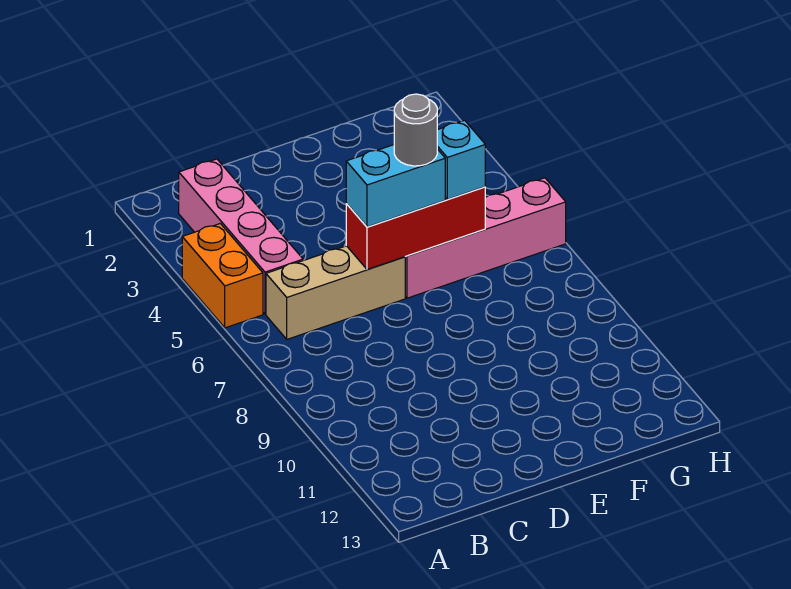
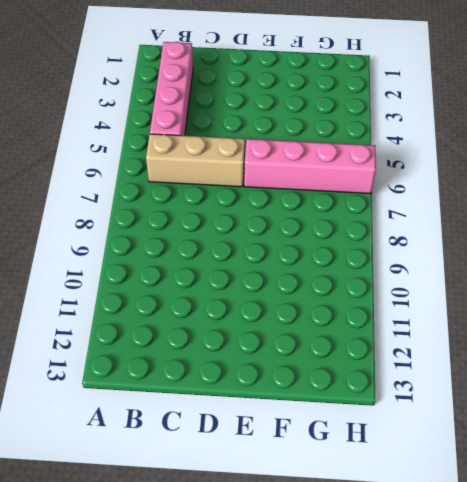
none -> orange 1x2 brick [182,223,263,328]
none -> red 1x3 brick [346,187,485,269]

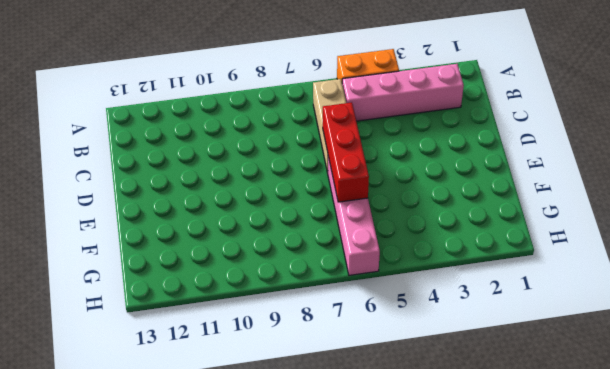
none -> cyan 1x2 brick [346,145,445,227]
none -> cyan 1x1 brick [437,120,485,199]

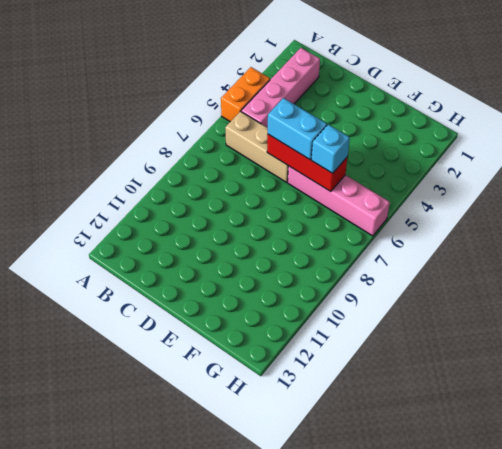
none -> grey 1x1 round brick [394,94,437,166]

